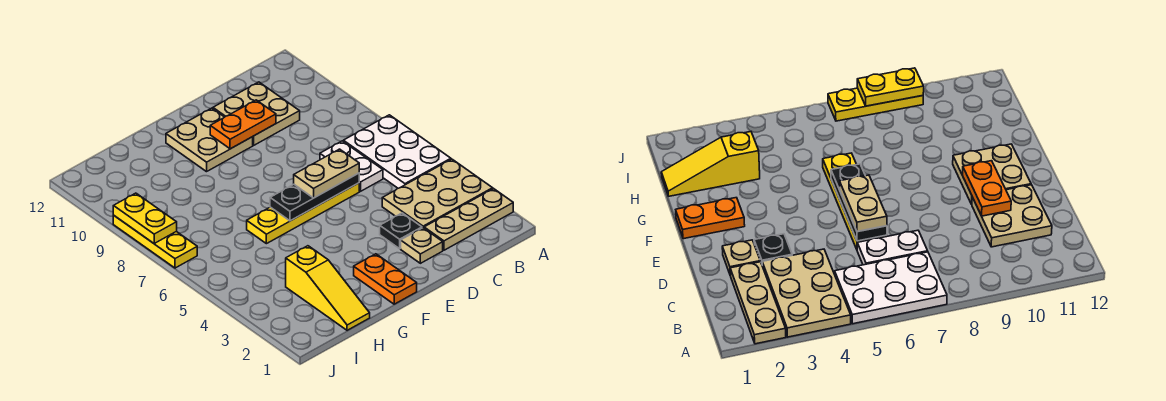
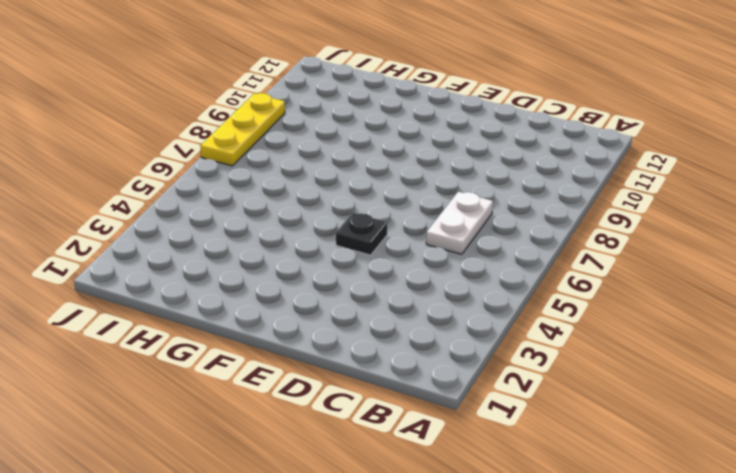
black 1x1 plate [336,213,387,255] -> black 1x1 plate moved to [380,213,422,249]
none -> tan 1x3 plate [424,189,513,250]
none -> tan 2x3 plate [382,159,493,228]
none -> white 2x3 plate [343,115,451,188]

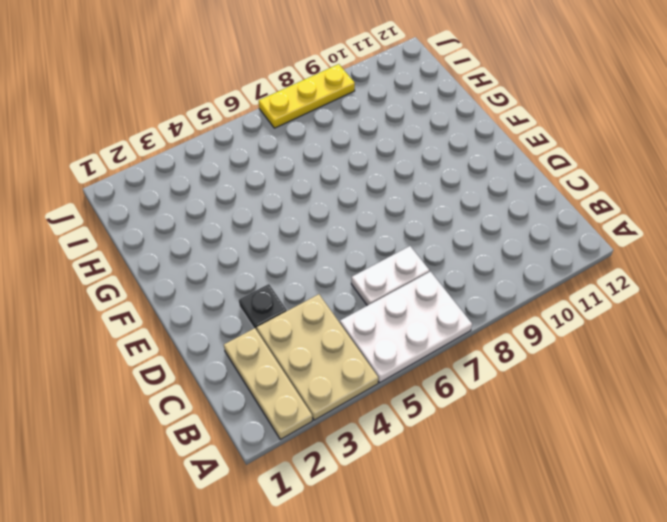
none -> tan 2x2 plate [213,82,300,145]
none -> tan 1x1 plate [401,228,443,263]
none -> yellow 1x4 plate [247,183,359,244]

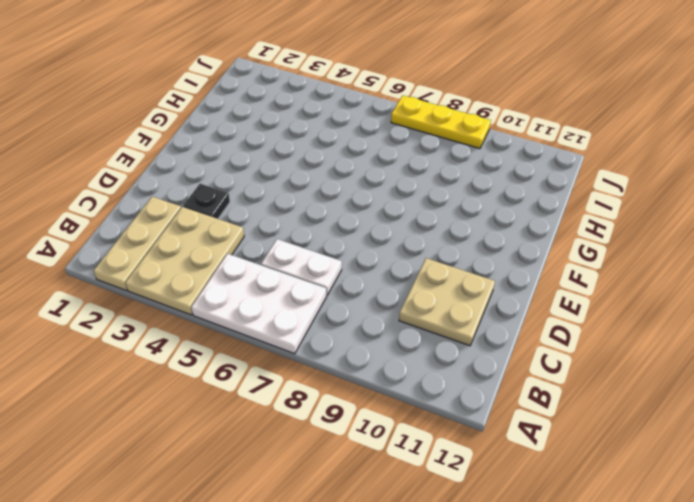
none -> tan 1x1 plate [401,228,443,263]
none -> yellow 1x4 plate [247,183,359,244]
none -> tan 2x2 plate [166,108,253,172]

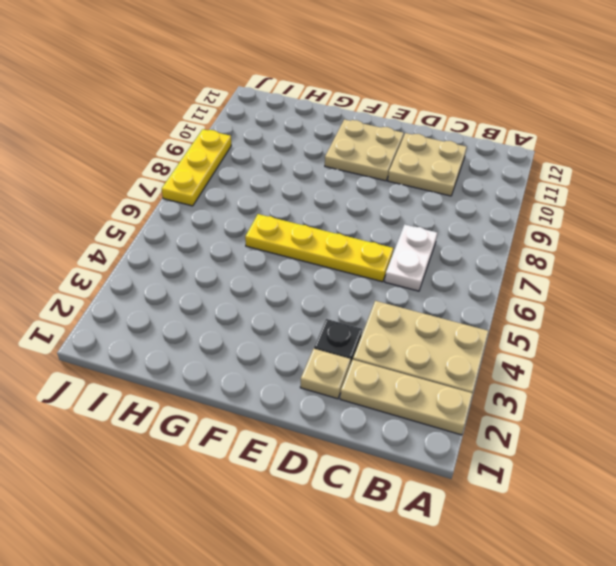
none -> white 2x3 plate [343,115,451,188]
none -> orange 1x2 plate [354,254,417,304]
none -> yellow 1x3 slope [286,246,370,330]

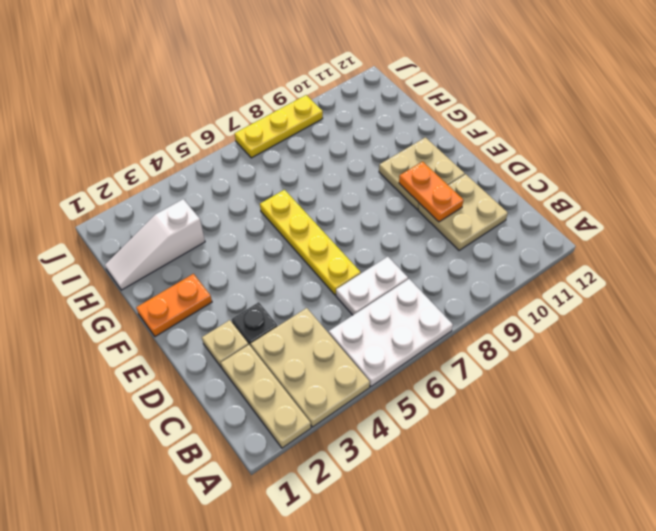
white 1x3 slope [105,199,205,290] -> yellow 1x3 slope [286,246,370,330]
none -> black 1x3 plate [270,173,359,221]
none -> yellow 1x2 plate [113,193,177,243]
none -> tan 1x2 plate [294,149,359,198]

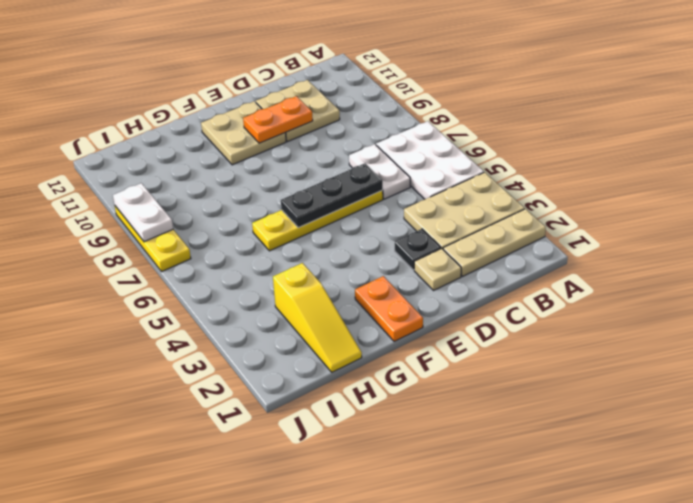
white 1x2 plate [113,183,173,242] -> yellow 1x2 plate [113,193,177,243]
none -> tan 1x2 plate [294,149,359,198]

